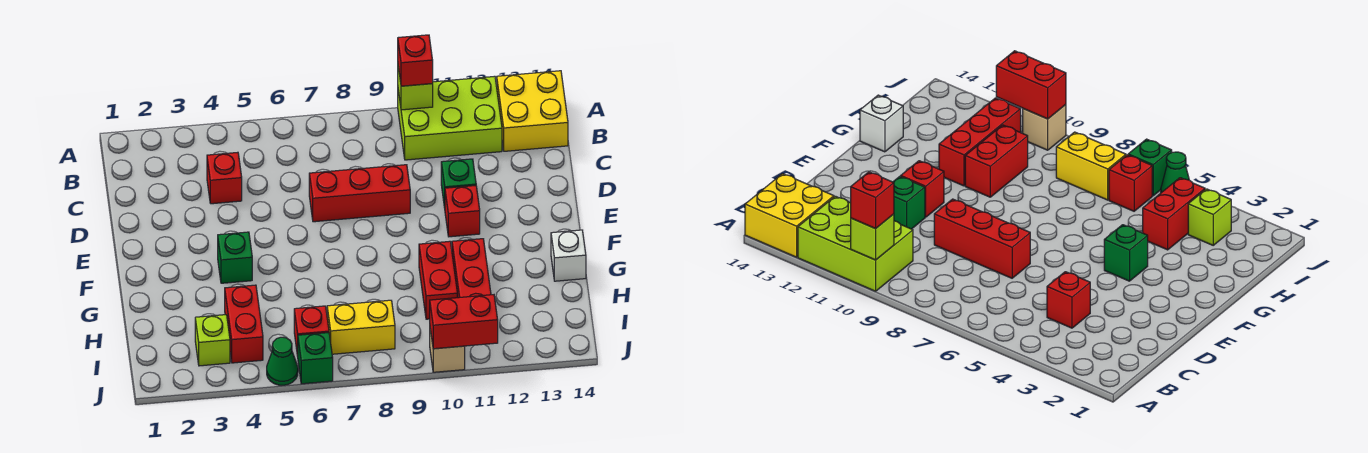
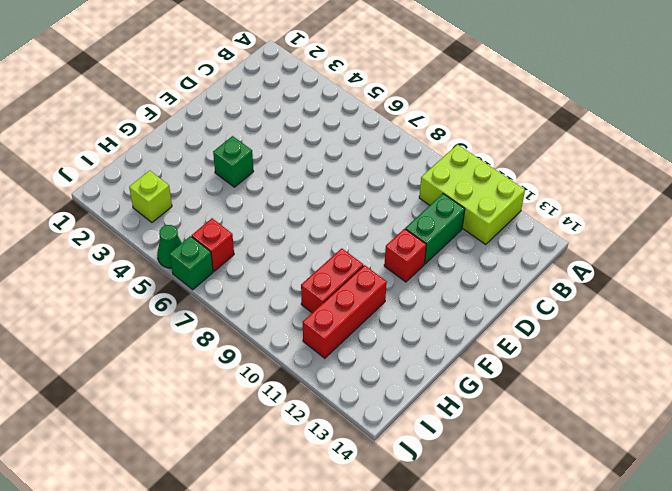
green 1x2 brick [405,194,465,264] -> green 1x1 brick [441,159,476,208]
none -> yellow 2x2 brick [497,71,568,151]
none -> red 1x1 brick [207,152,242,204]
none -> red 1x3 brick [309,165,410,222]

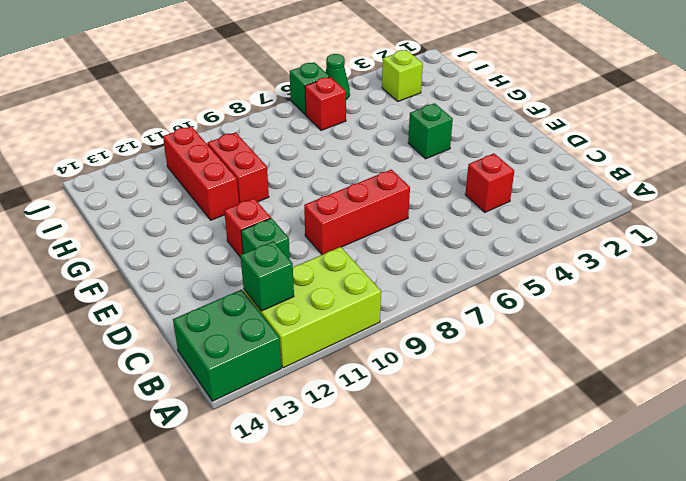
green 2x2 brick [173,290,281,401] -> yellow 2x2 brick [497,71,568,151]
green 1x1 brick [240,241,294,311] -> none
none -> white 1x1 brick [551,230,586,281]
none -> red 1x2 brick [225,285,263,363]
none -> yellow 1x2 brick [327,300,395,354]

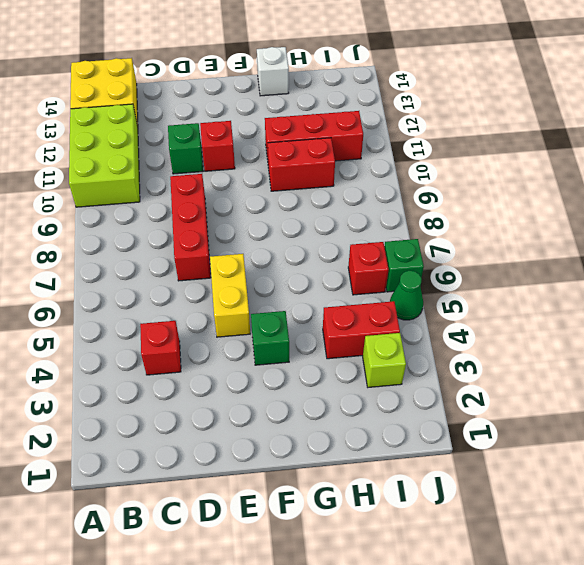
yellow 1x2 brick [210,254,250,337] -> yellow 1x2 brick moved to [327,300,395,354]
none -> tan 1x1 brick [430,329,465,372]
none -> lime 1x1 brick [398,67,433,110]
none -> red 1x2 brick [430,295,498,349]

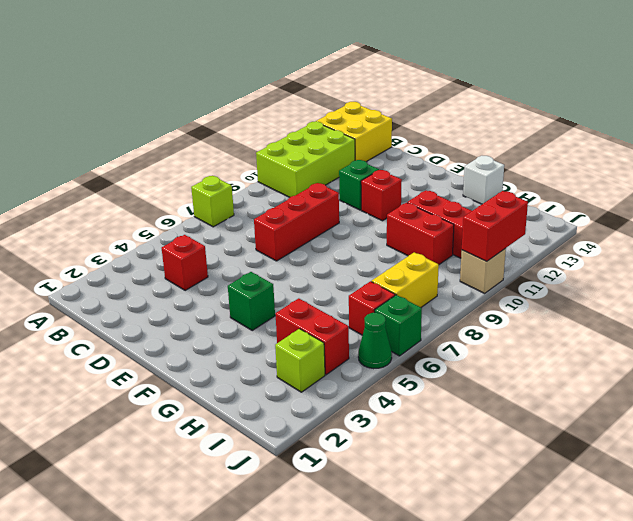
lime 1x1 brick [191,176,234,227] -> lime 1x1 brick moved to [398,67,433,110]
none -> red 1x1 brick [398,35,433,86]

